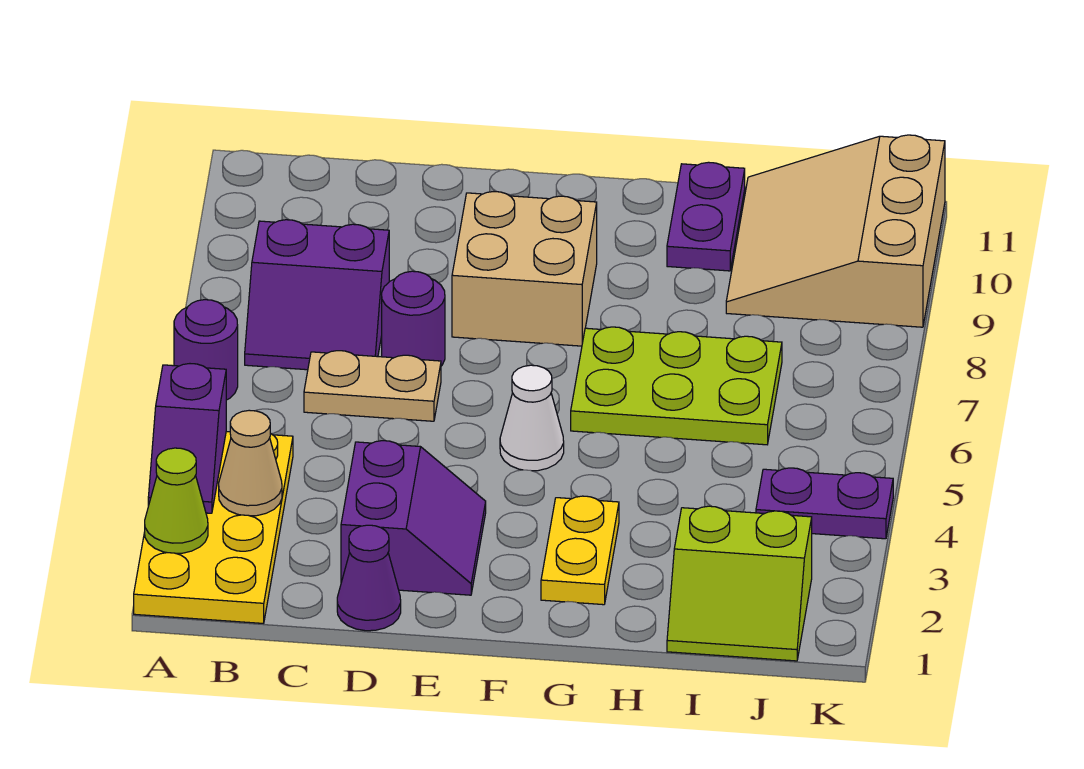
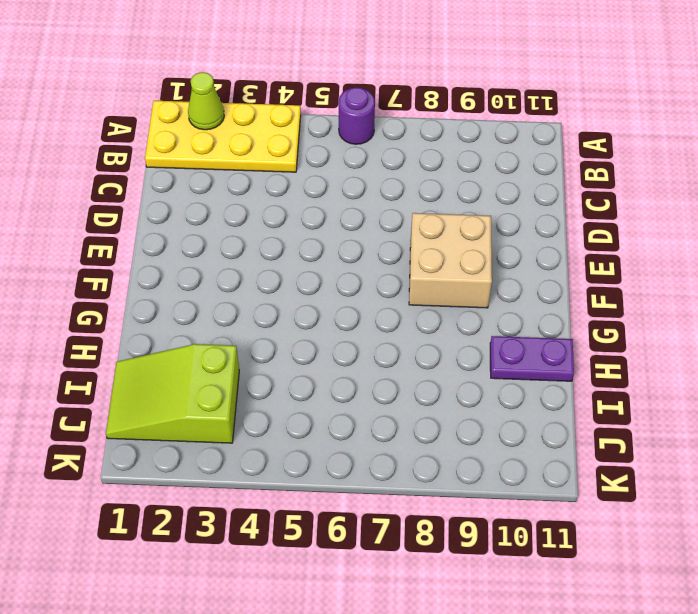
lime 2x3 slope [106,344,239,443] -> lime 2x2 slope [667,506,812,661]
none -> purple 2x2 slope [245,220,389,370]
none -> tan 1x2 plate [304,351,441,421]
none -> purple 1x1 cone [337,525,401,631]

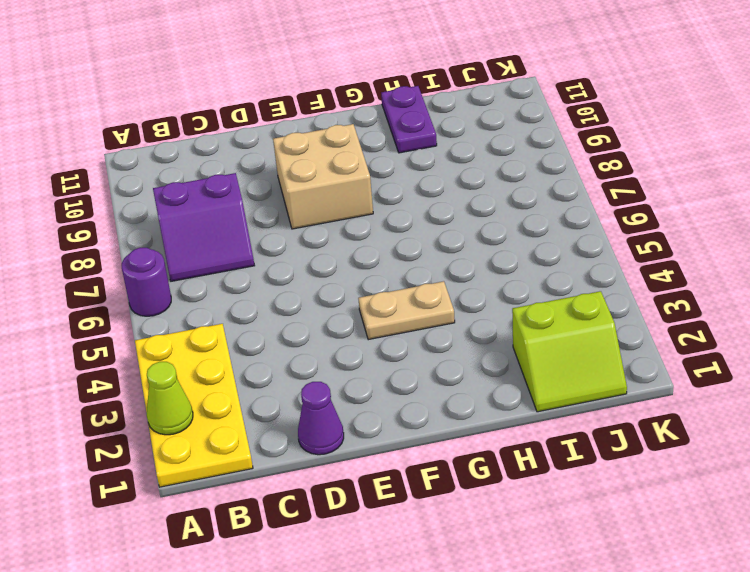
tan 1x2 plate [358,281,455,340] -> tan 1x2 plate moved to [304,351,441,421]
none -> purple 2x2 slope [341,441,486,595]
none -> purple 1x1 round brick [382,271,445,366]
none -> white 1x1 cone [500,365,564,471]

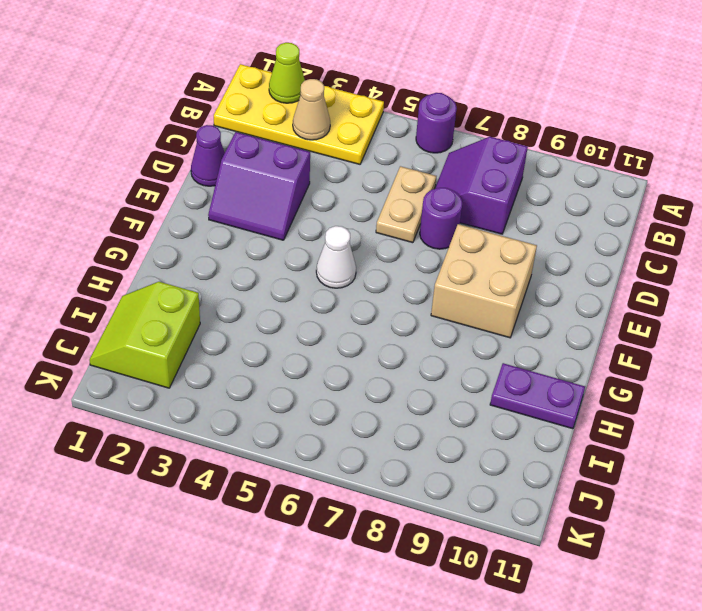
none -> yellow 1x2 plate [541,496,619,605]
none -> lime 2x3 plate [571,327,782,445]
none -> tan 3x3 slope [726,135,945,327]

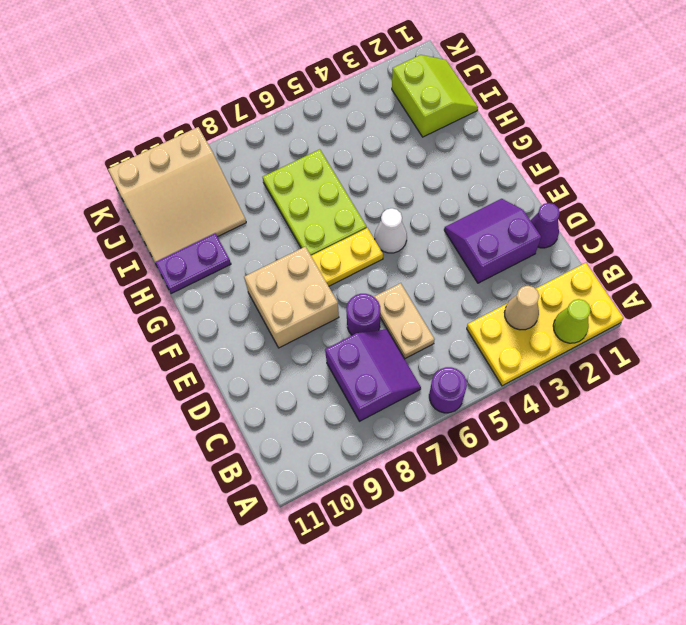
yellow 1x2 plate [311,228,383,286] -> yellow 1x2 plate moved to [541,496,619,605]
none -> purple 1x2 plate [756,468,893,539]
none -> purple 1x2 slope [148,364,226,513]

